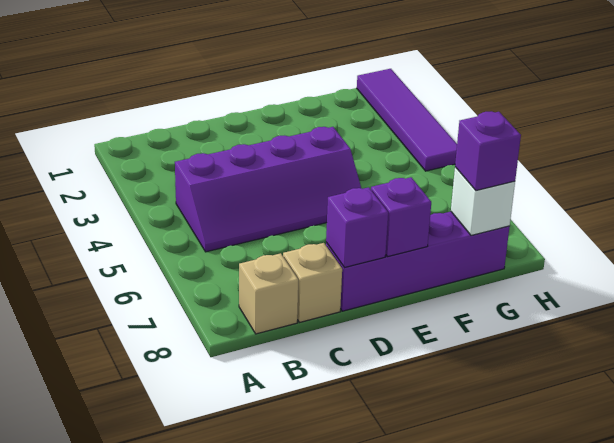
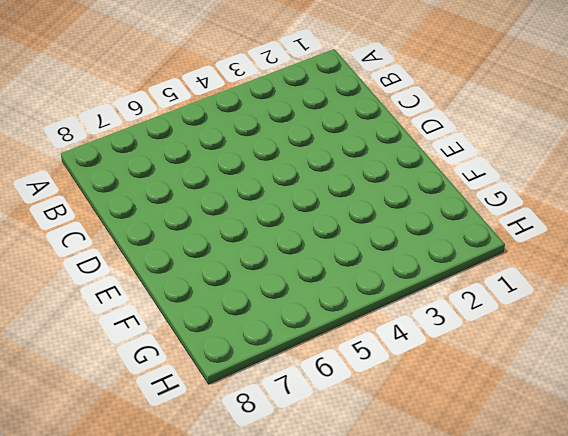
none -> purple 2x4 slope [175,127,361,252]
none -> tan 1x1 brick [239,253,298,334]

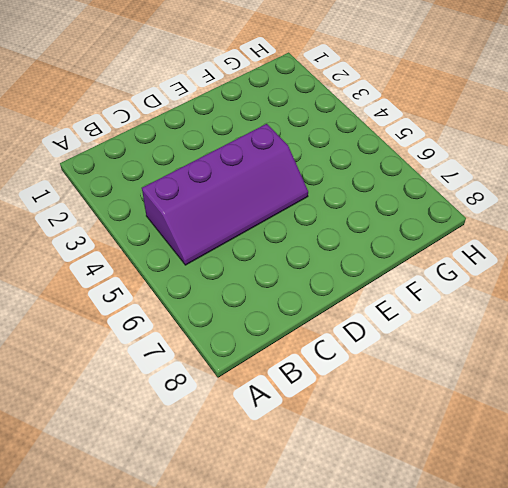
none -> tan 1x1 brick [239,253,298,334]
none -> tan 1x1 brick [283,243,342,322]

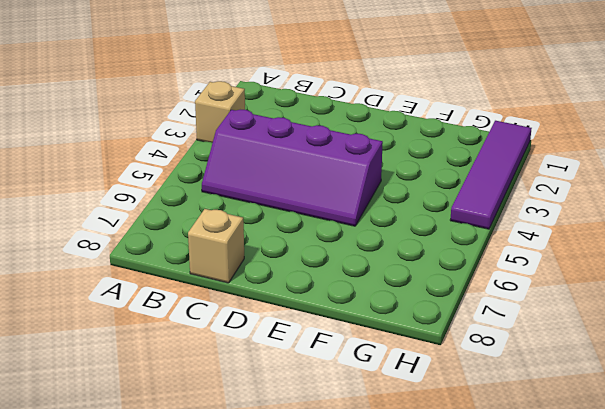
tan 1x1 brick [195,81,245,143] -> tan 1x1 brick moved to [239,253,298,334]
none -> purple 1x4 brick [326,212,510,311]
none -> purple 1x1 brick [326,187,388,268]

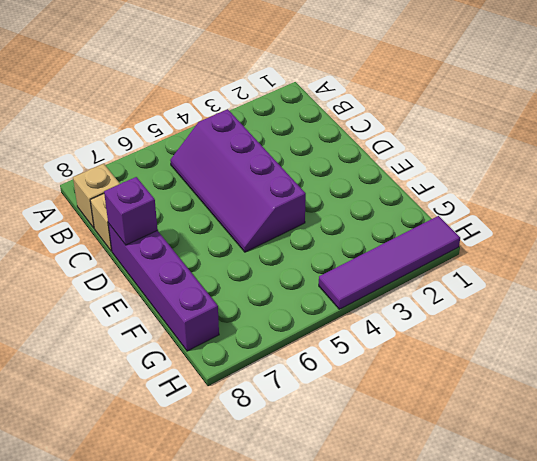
none -> purple 1x1 brick [371,177,431,257]
none -> white 1x1 brick [451,167,515,235]

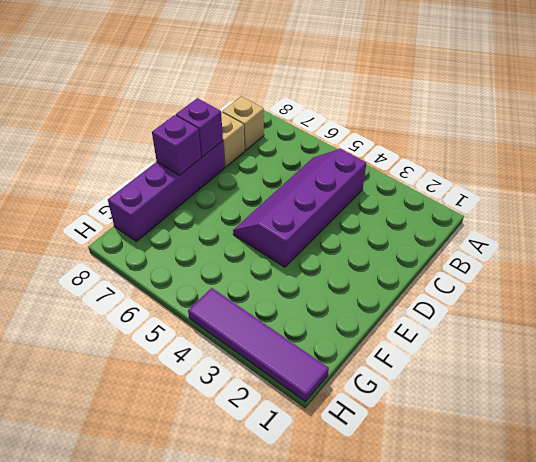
none -> white 1x1 brick [451,167,515,235]
none -> purple 1x1 brick [455,111,521,190]

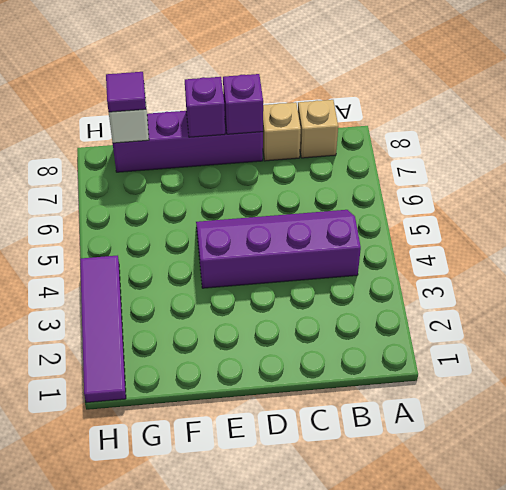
purple 1x1 tile [106,72,146,112] -> purple 1x1 brick [455,111,521,190]

